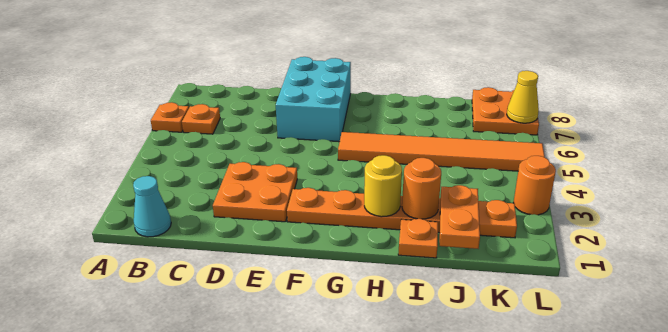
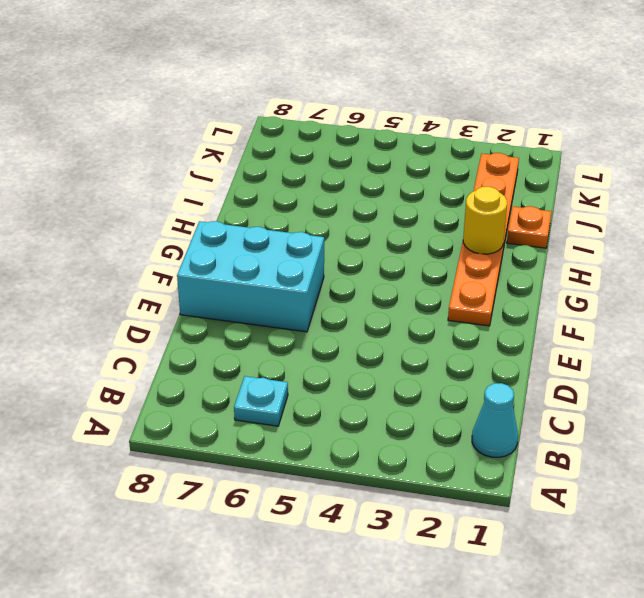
cyan 1x1 plate [234,376,288,426] -> orange 1x1 plate [182,104,220,134]
none -> orange 1x1 plate [151,102,189,132]
none -> orange 2x2 plate [213,162,297,222]
none -> orange 1x6 tile [338,132,545,171]

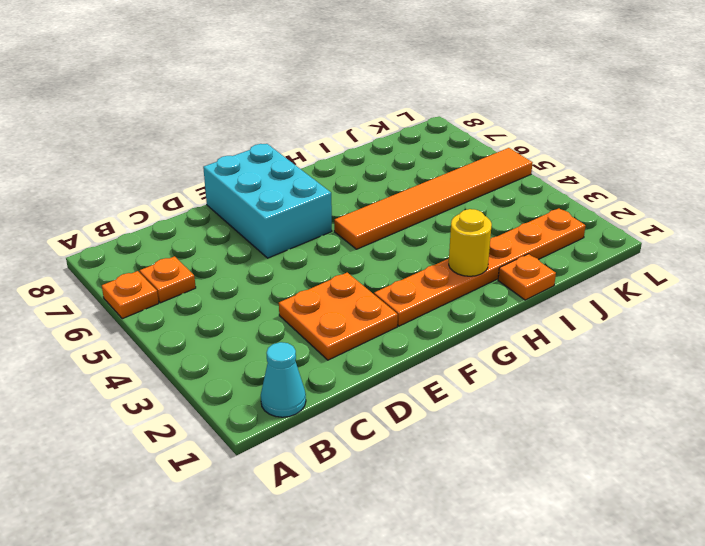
none -> orange 2x2 plate [472,87,539,135]
none -> orange 1x1 round brick [513,156,556,215]
none -> orange 1x1 round brick [402,158,441,219]

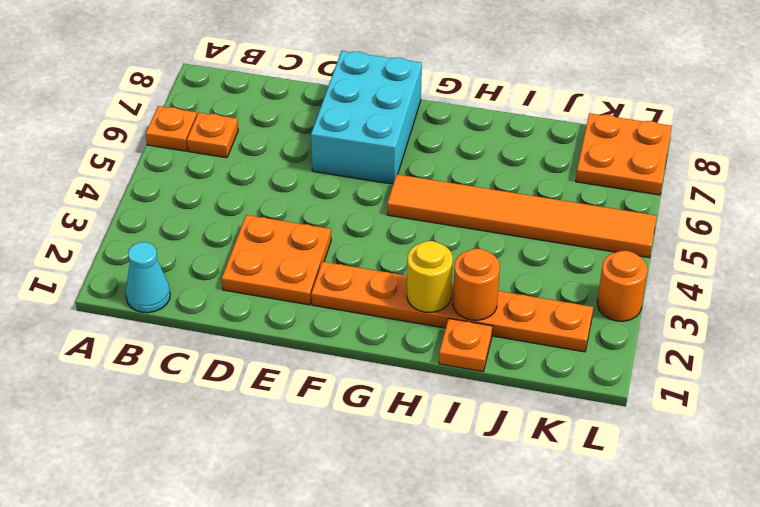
none -> orange 1x2 plate [440,185,480,249]
none -> yellow 1x1 cone [507,71,539,123]

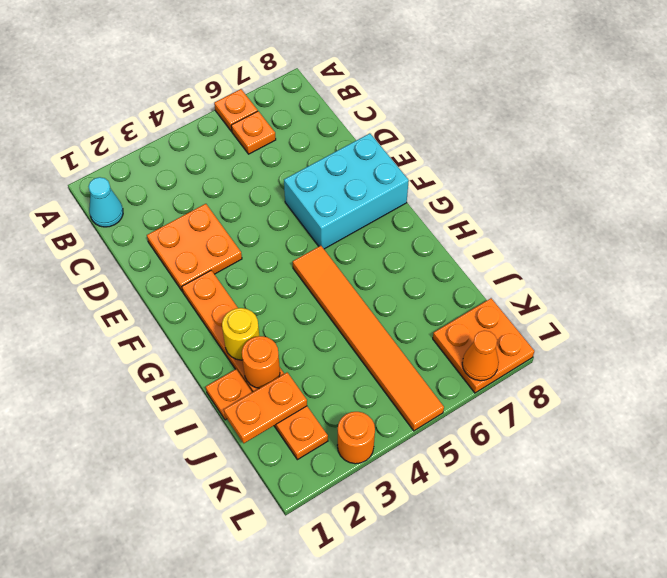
orange 1x1 cone [462,331,499,381] -> yellow 1x1 cone [507,71,539,123]

